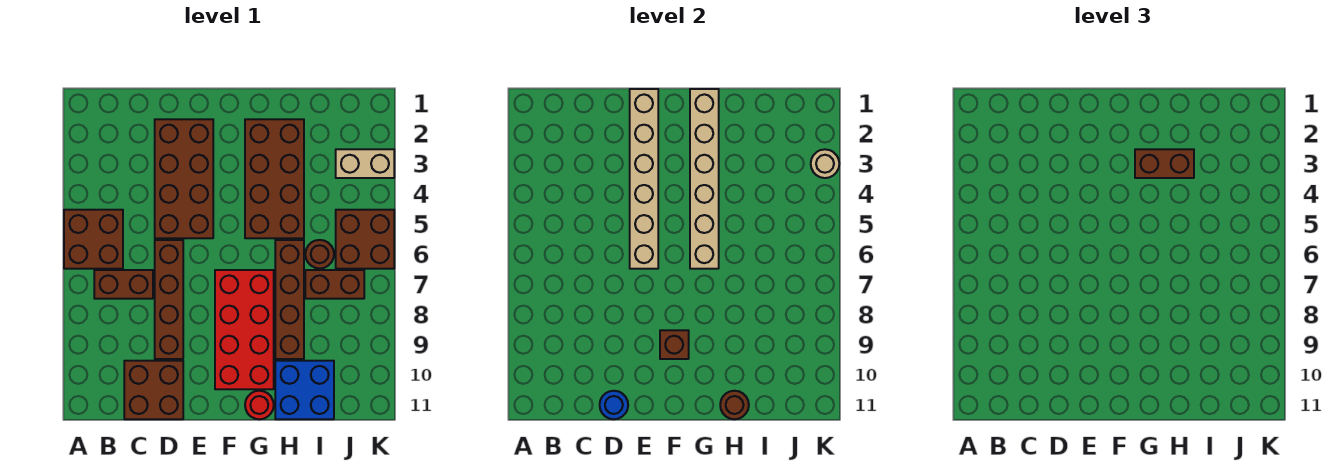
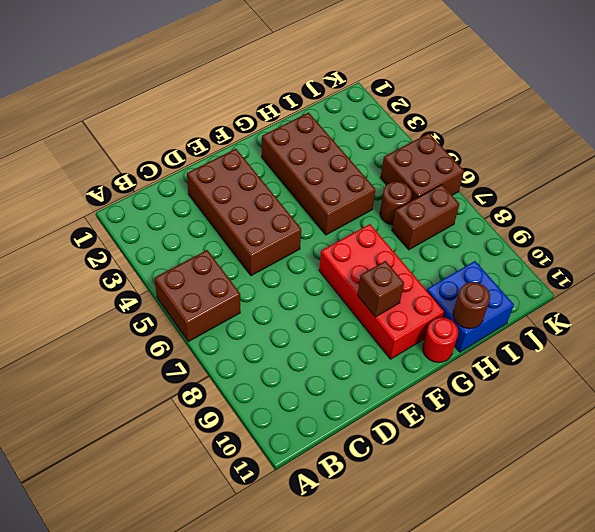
none -> brown 1x2 brick [94,270,153,299]
none -> brown 2x2 brick [124,361,183,419]
none -> brown 1x4 brick [155,240,183,359]

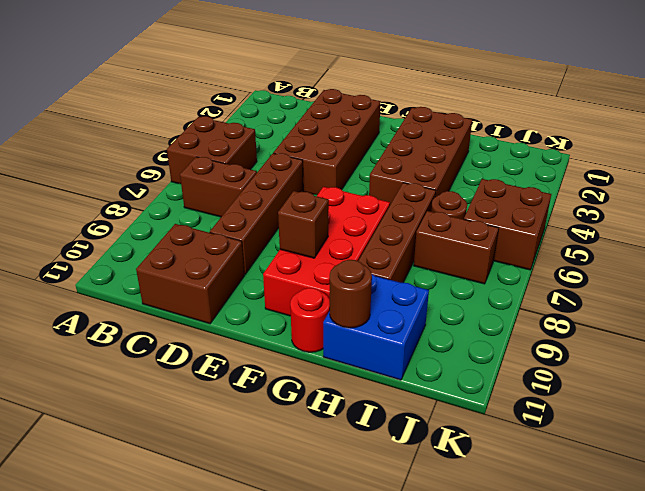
none -> tan 1x2 brick [336,149,394,178]
none -> blue 1x1 round brick [600,391,628,419]
none -> tan 1x6 brick [630,89,658,269]

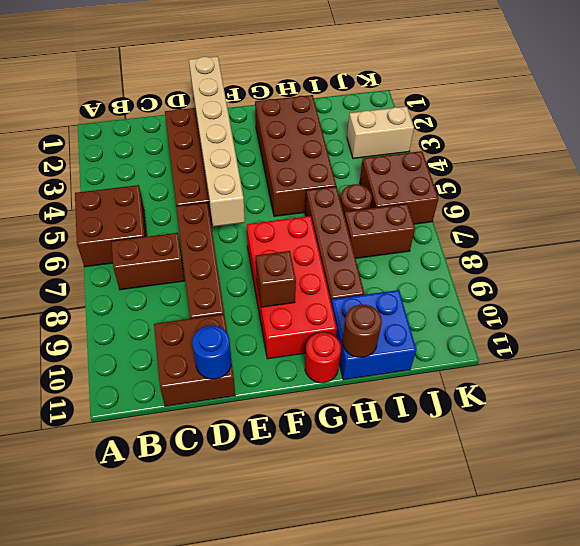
none -> tan 1x6 brick [690,89,719,269]
none -> tan 1x1 round brick [811,149,839,178]
none -> brown 1x2 brick [1135,149,1194,178]

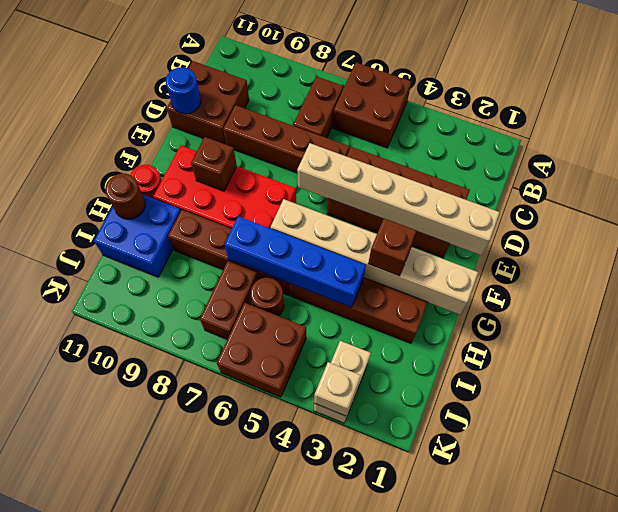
brown 1x1 brick [368,218,416,276] -> brown 1x2 brick [1135,149,1194,178]
blue 1x4 brick [224,216,366,307] -> none
tan 1x1 brick [314,362,361,416] -> tan 1x1 round brick [811,149,839,178]

